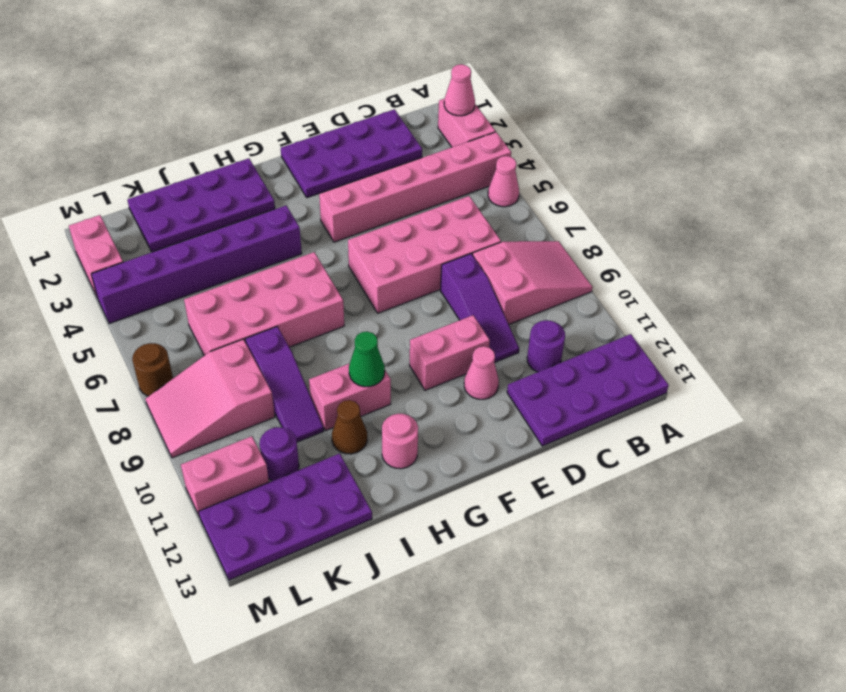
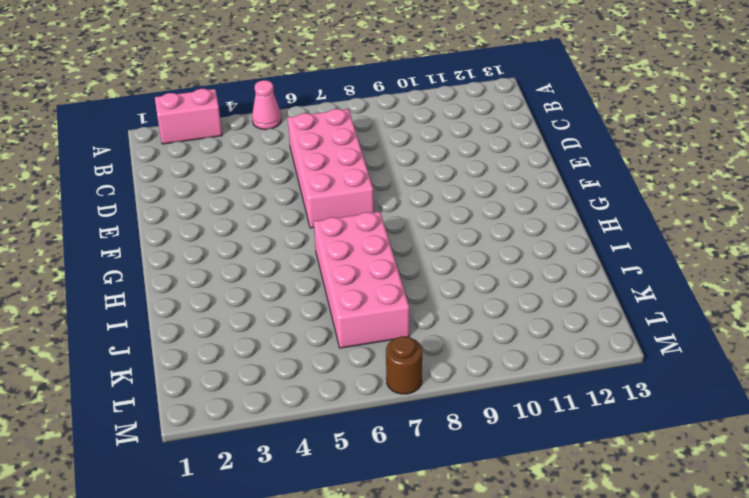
none -> pink 1x6 brick [319,132,511,242]
none -> pink 2x3 slope [473,241,593,324]
none -> purple 2x4 plate [507,334,669,446]

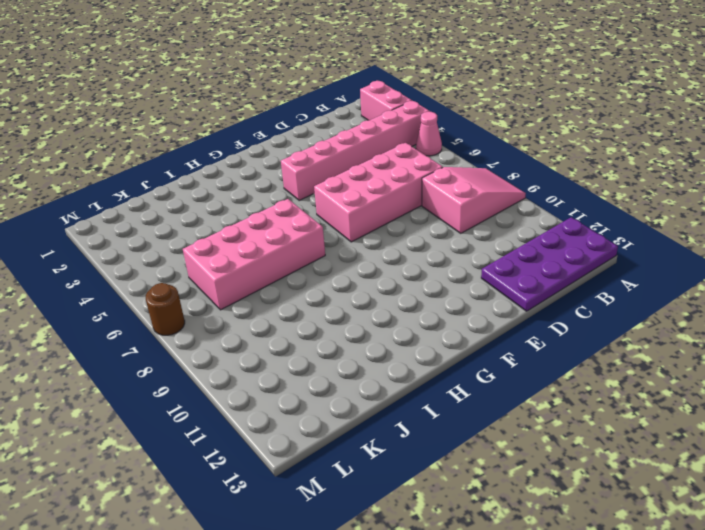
none -> purple 2x4 plate [281,109,422,198]
none -> purple 1x1 round brick [527,320,565,372]
none -> purple 1x3 slope [440,254,519,363]

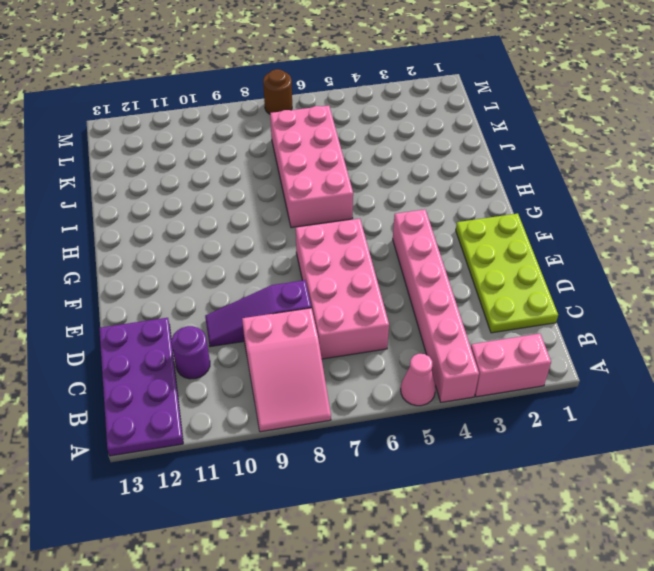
lime 2x4 plate [456,214,558,333] -> purple 2x4 plate [281,109,422,198]
none -> pink 1x2 brick [410,315,490,390]
none -> pink 1x1 cone [464,346,499,399]
none -> purple 2x4 plate [127,158,275,252]

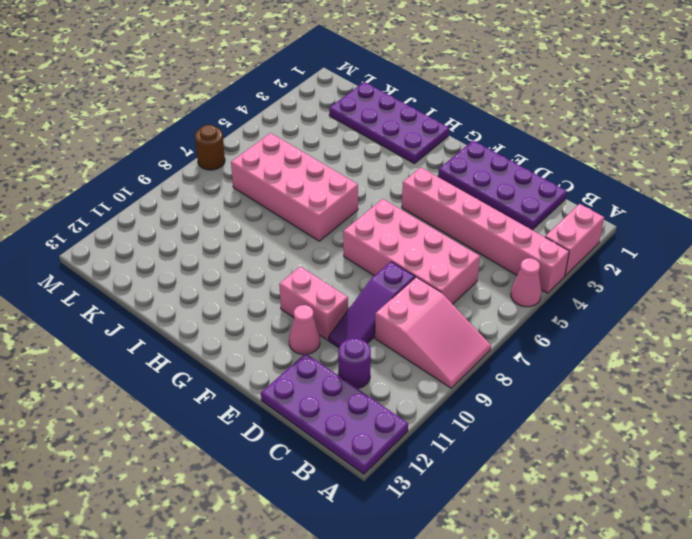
none -> purple 1x6 brick [91,206,302,324]
none -> pink 1x2 brick [309,364,391,431]
none -> pink 1x1 round brick [382,414,418,469]

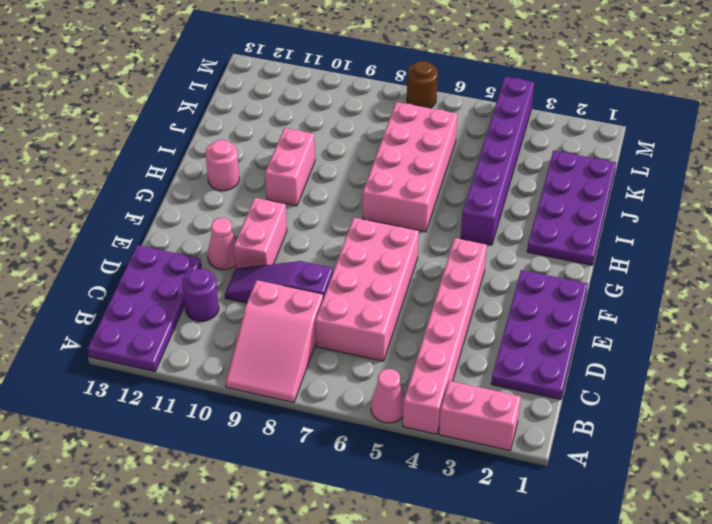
none -> brown 1x1 cone [332,400,367,454]
none -> purple 1x3 slope [245,327,324,442]
none -> purple 2x4 plate [199,453,372,580]

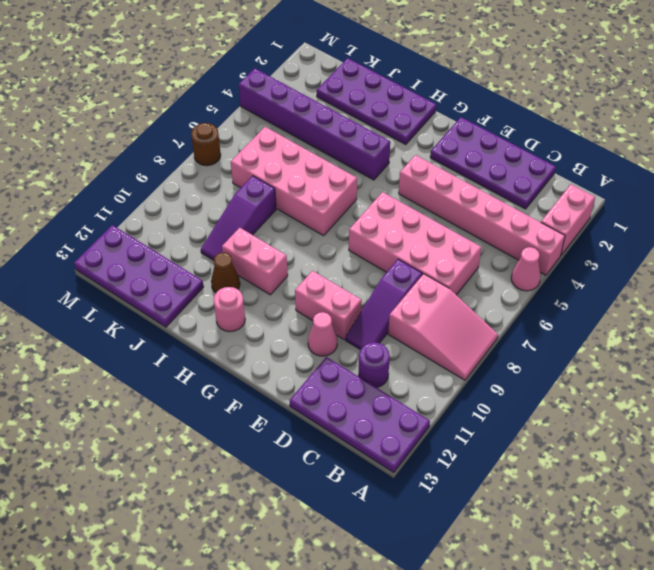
none -> pink 2x3 slope [145,339,275,458]
none -> purple 1x1 round brick [260,427,299,481]
none -> pink 1x2 brick [181,436,269,517]

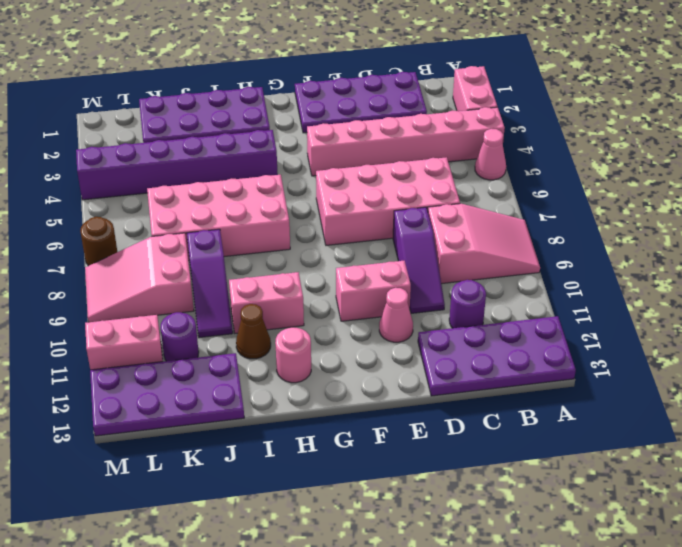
none -> pink 1x2 brick [69,215,123,296]
none -> pink 1x1 cone [444,64,475,116]
none -> green 1x1 cone [349,332,385,387]

